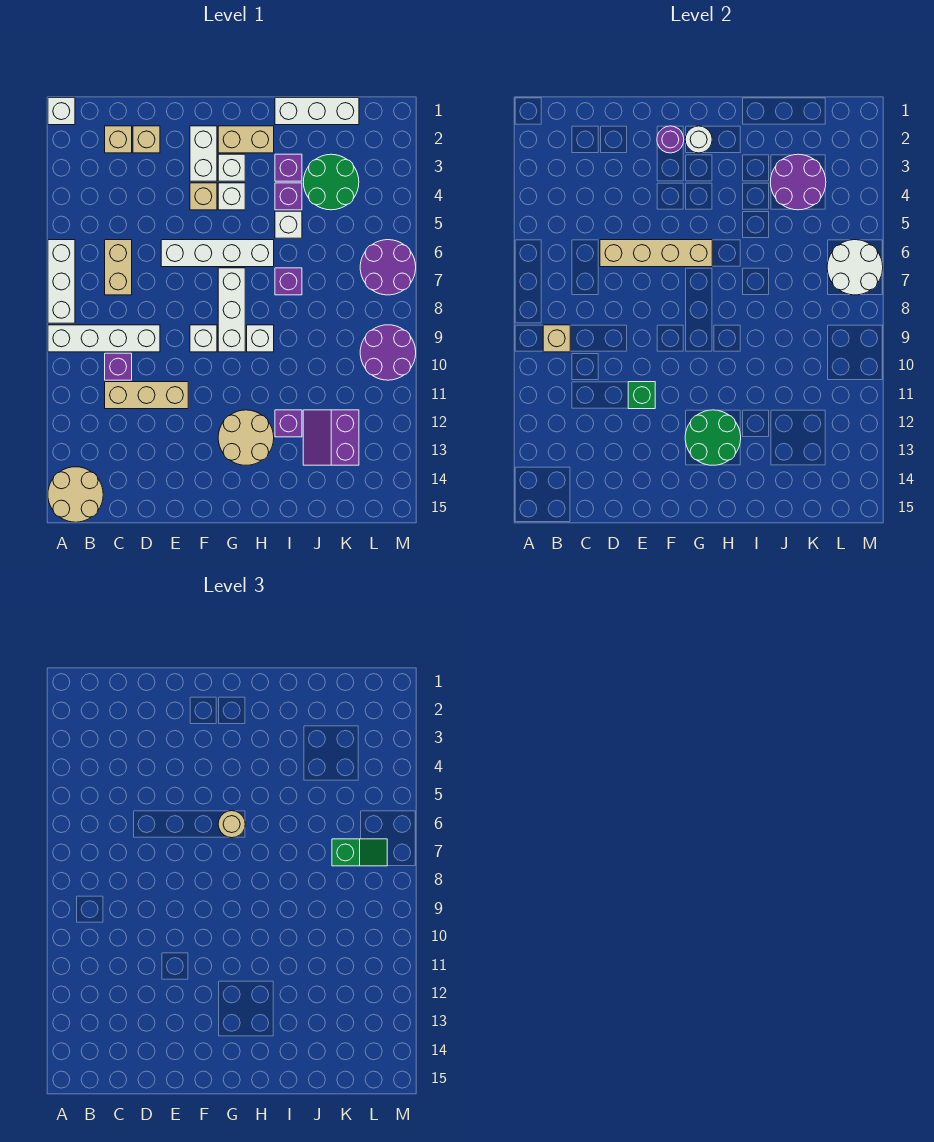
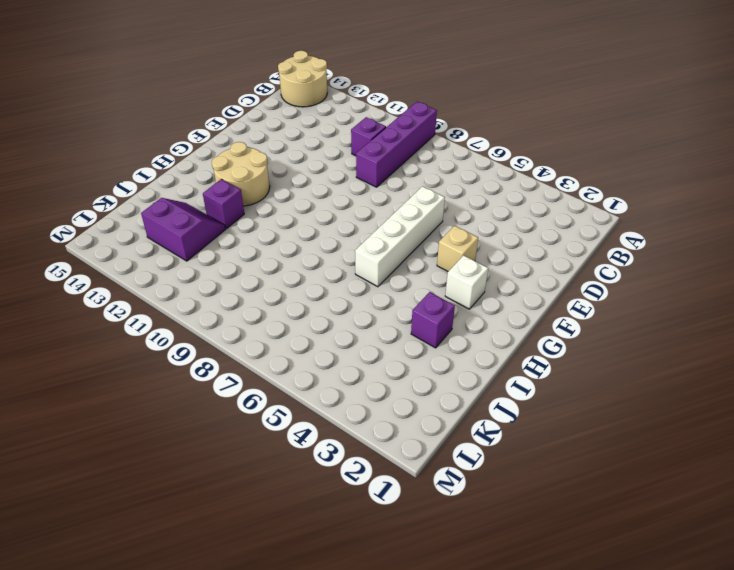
purple 1x4 brick [356,102,437,187] -> white 1x4 brick [48,325,160,352]
none -> white 1x1 brick [48,98,75,125]
none -> white 1x3 brick [48,240,75,323]
none -> tan 1x1 brick [105,126,132,153]
none -> tan 1x2 brick [105,240,132,295]

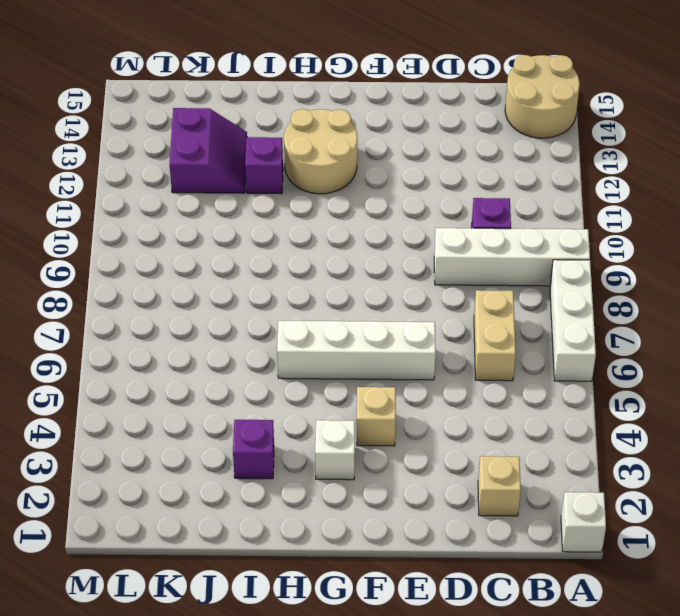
none -> tan 1x3 brick [105,382,188,409]
none -> tan 1x1 brick [133,126,160,153]
none -> white 1x2 brick [190,126,217,181]
none -> white 1x1 brick [190,325,217,352]

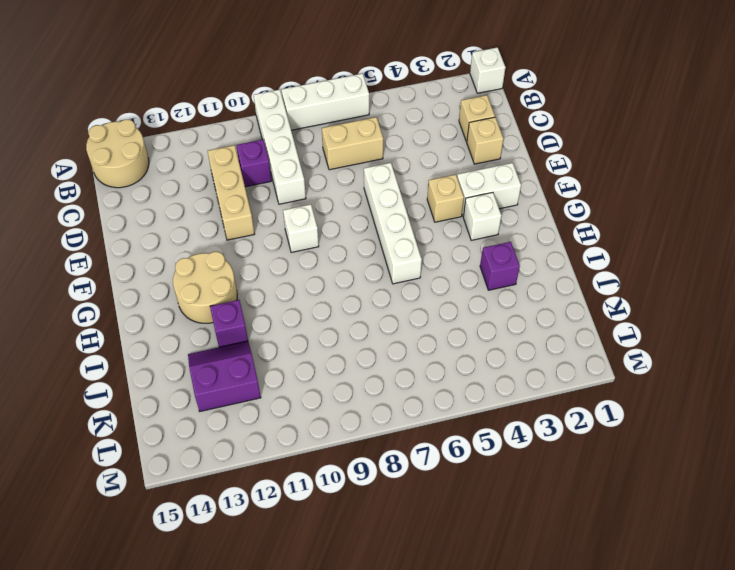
none -> tan 1x2 brick [218,126,274,153]
none -> white 1x1 brick [218,183,245,210]
none -> white 1x3 brick [218,268,245,352]
none -> white 1x1 brick [247,325,274,352]

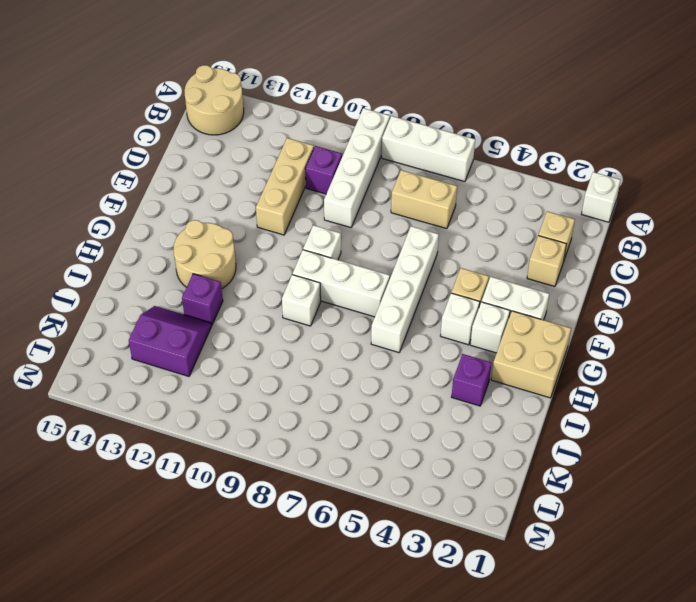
tan 2x2 brick [491,311,571,398] -> tan 1x2 brick [218,126,274,153]
none -> white 1x3 brick [275,98,359,125]
none -> purple 1x1 brick [275,183,302,210]
none -> white 1x1 brick [275,211,302,238]
none -> purple 1x1 brick [275,268,302,295]

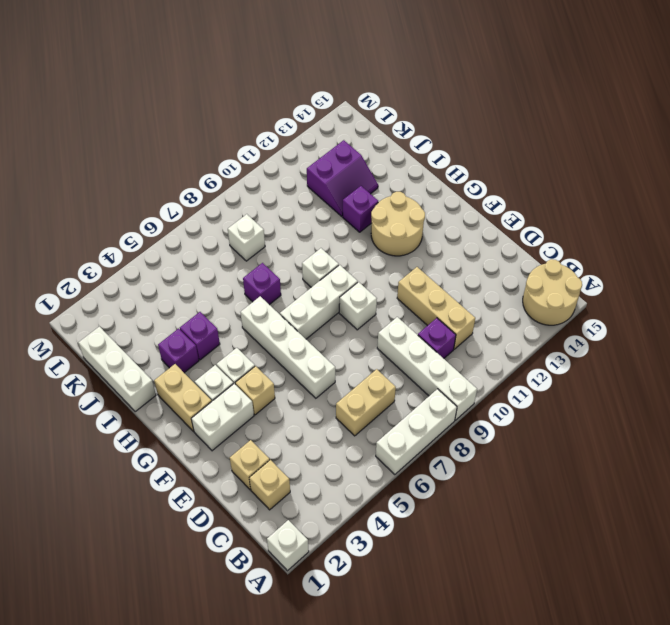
white 1x1 brick [228,214,265,261] -> white 1x1 brick moved to [275,211,302,238]
none -> green 2x2 round brick [303,154,359,210]
none -> purple 2x2 round brick [360,240,416,295]
none -> purple 2x2 round brick [360,325,416,380]
none -> tan 1x1 brick [543,325,570,352]

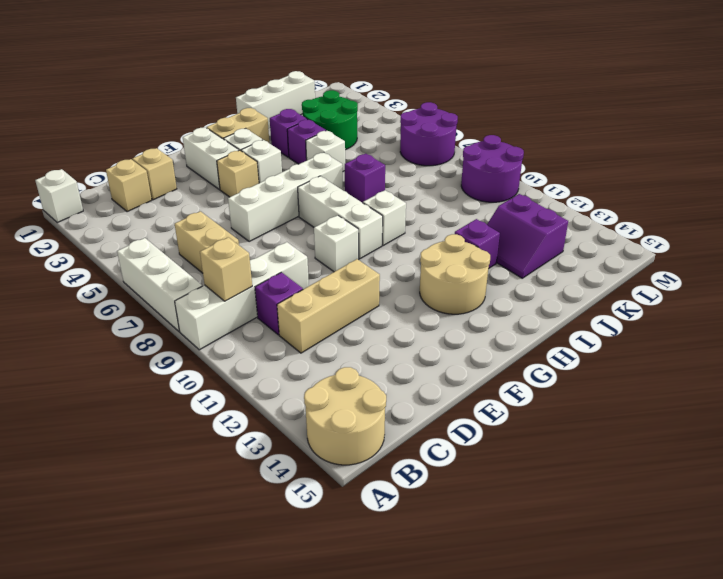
none -> tan 1x4 brick [600,240,712,267]
none -> green 1x1 brick [628,382,655,409]
none -> purple 1x1 round brick [657,126,684,153]
none -> white 1x1 round brick [685,126,712,153]

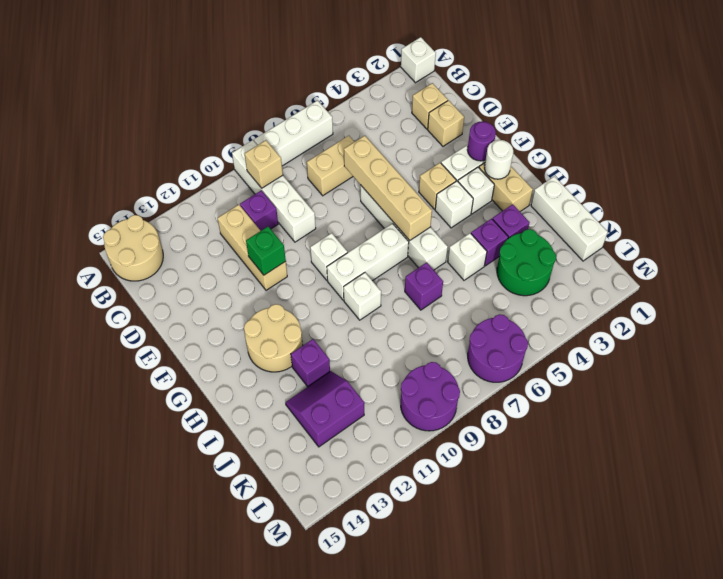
none -> green 2x2 round brick [685,410,741,465]
none -> purple 2x2 round brick [770,154,826,210]
none -> white 2x2 round brick [827,240,883,295]
none -> tan 1x1 round brick [218,811,245,838]

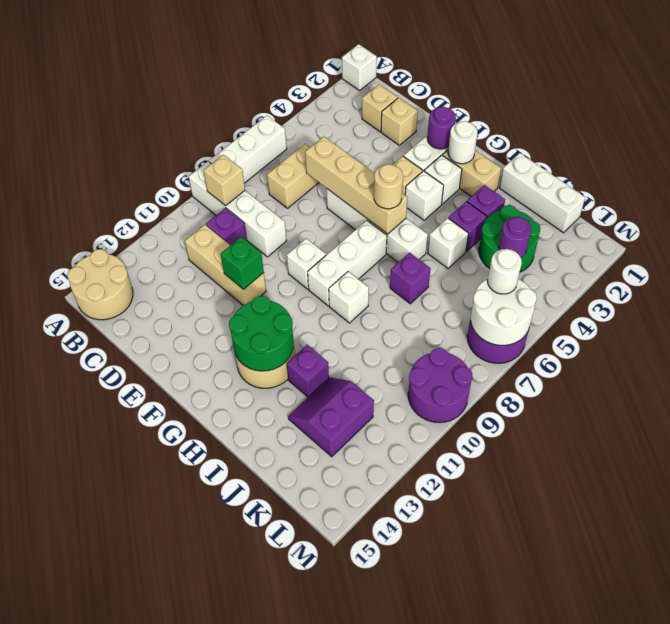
purple 1x1 round brick [499,217,531,258] -> purple 2x2 round brick [770,154,826,210]
white 1x1 round brick [488,249,522,294] -> none
none -> green 1x2 slope [332,839,387,866]

